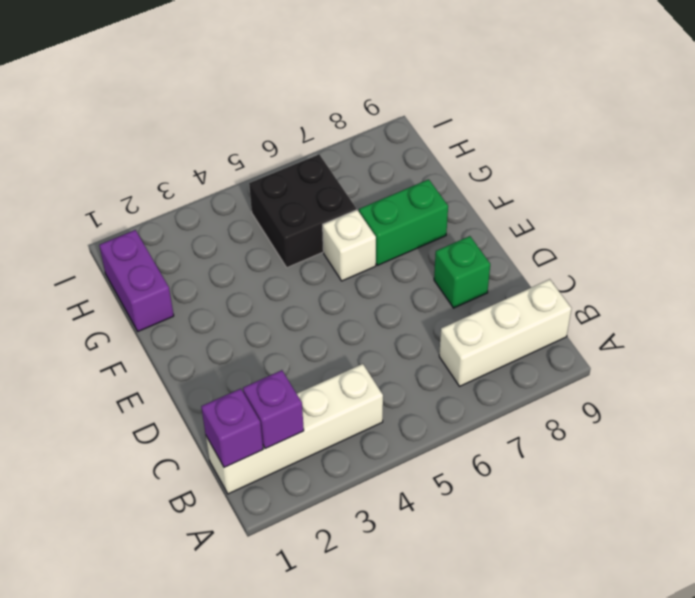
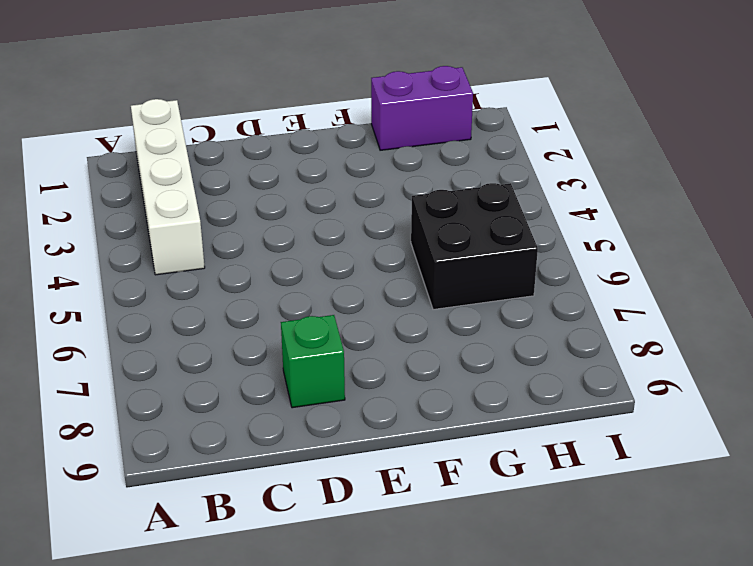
none -> white 1x3 brick [439,279,572,386]
none -> white 1x1 brick [323,210,376,281]

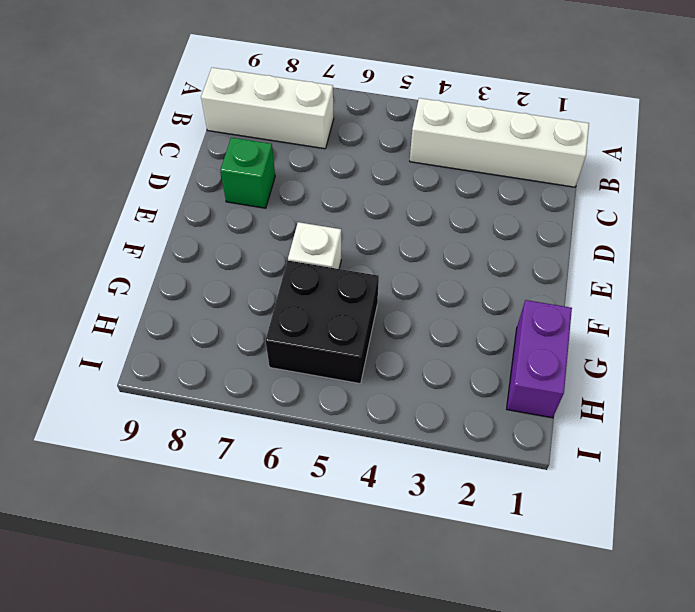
none -> green 1x2 brick [359,179,448,265]
none -> purple 1x1 brick [201,389,263,468]

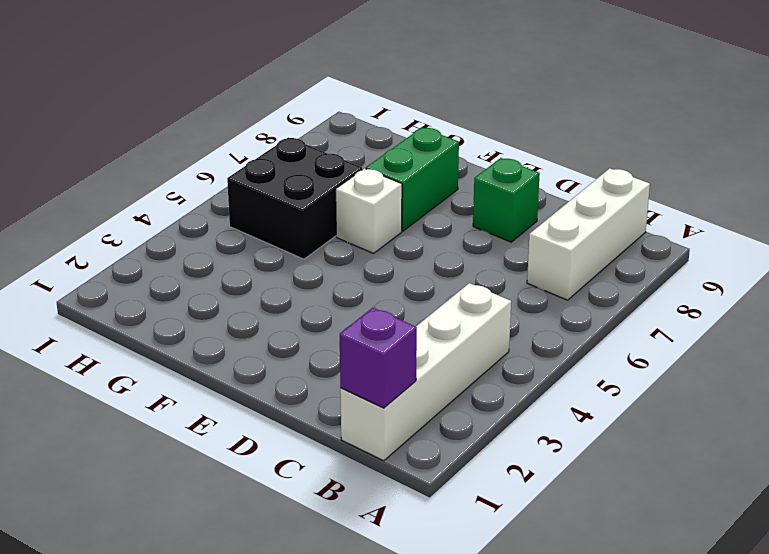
none -> purple 1x2 brick [99,230,174,331]
none -> purple 1x1 brick [243,370,304,449]

